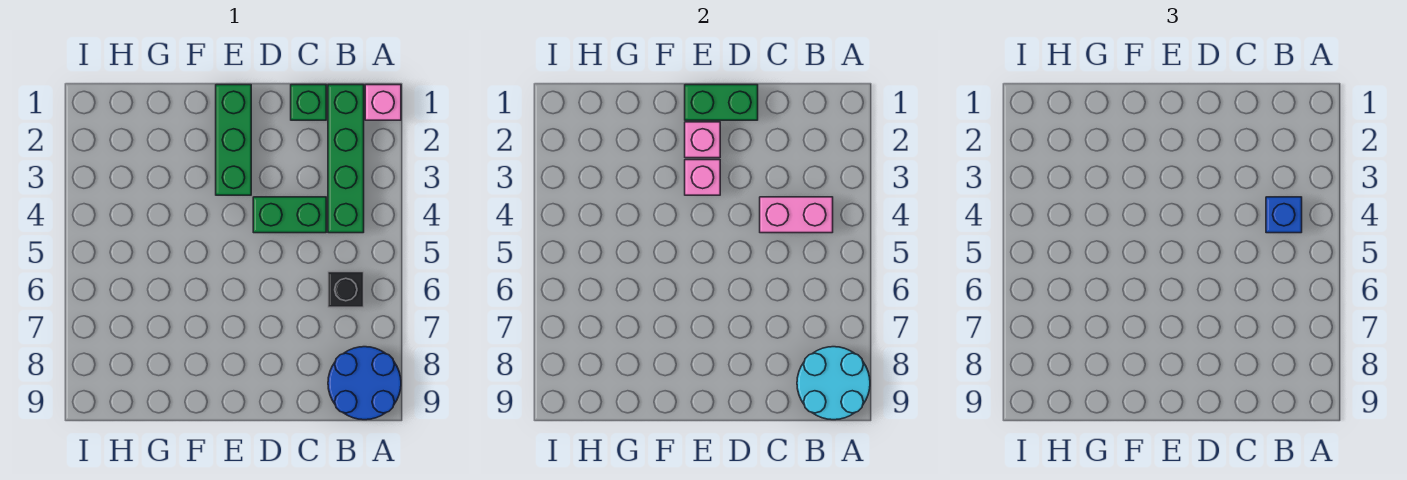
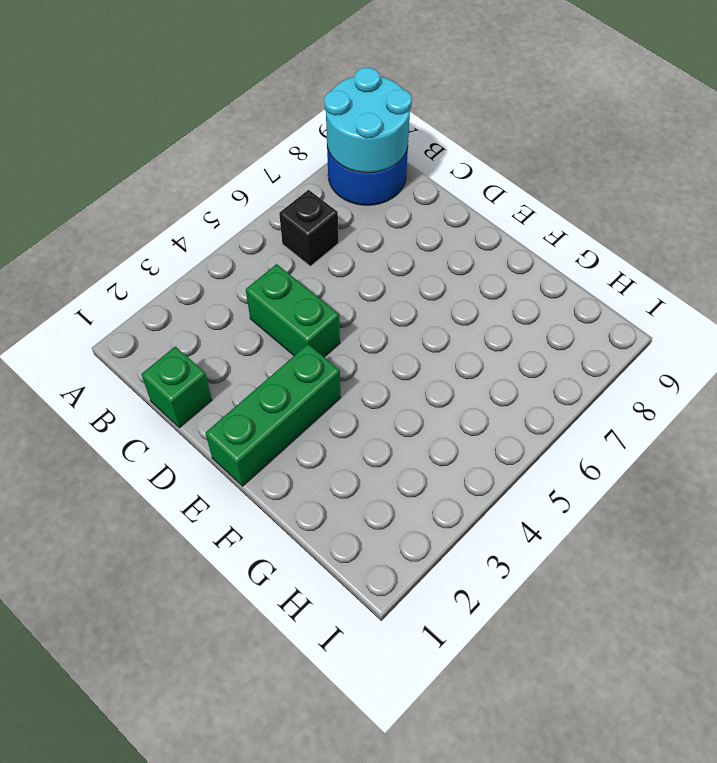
none -> pink 1x1 brick [365,85,401,120]
none -> green 1x4 brick [328,85,364,233]
none -> pink 1x2 brick [760,197,833,233]

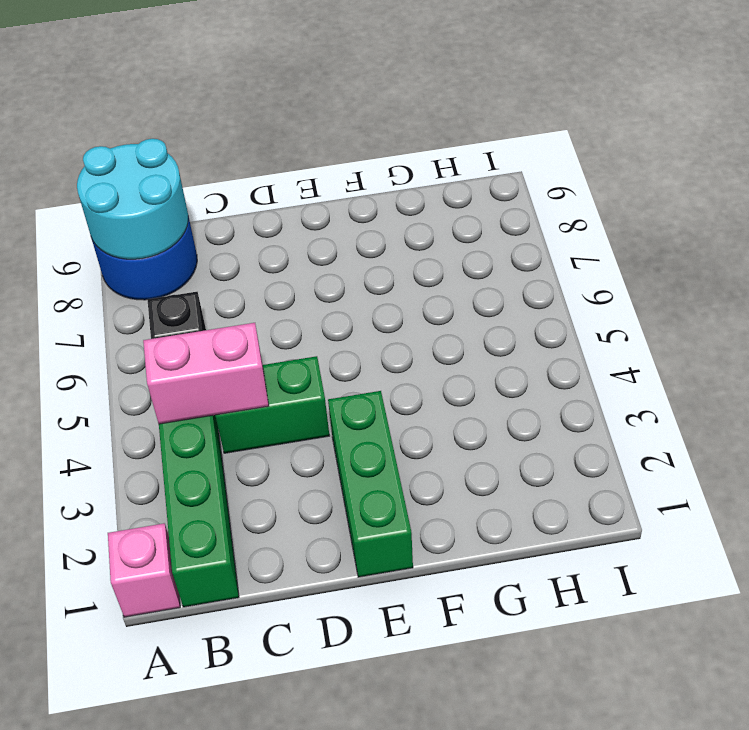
none -> green 1x1 brick [291,85,326,120]
none -> green 1x2 brick [685,85,758,120]
none -> pink 1x1 brick [685,122,720,158]

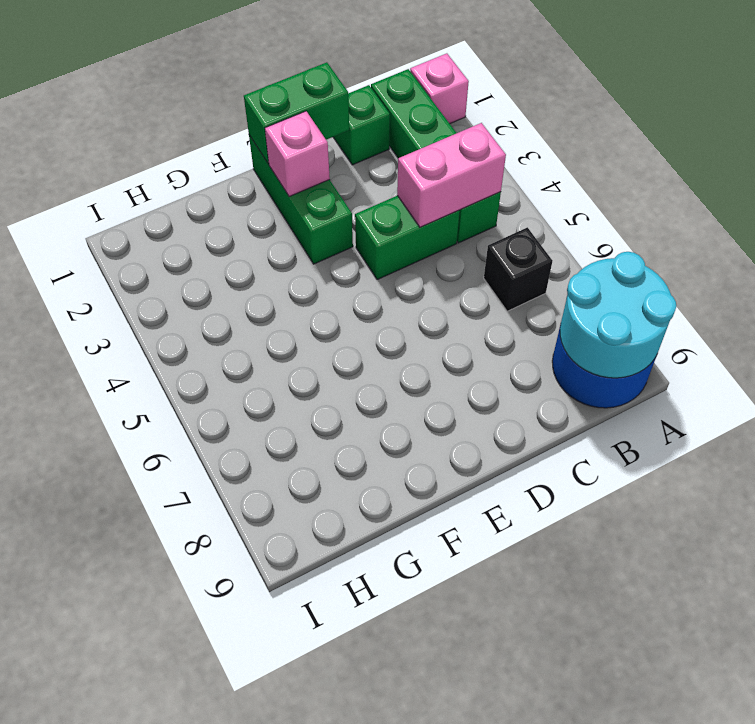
none -> pink 1x1 brick [685,160,720,195]
none -> blue 1x1 brick [1266,197,1302,233]

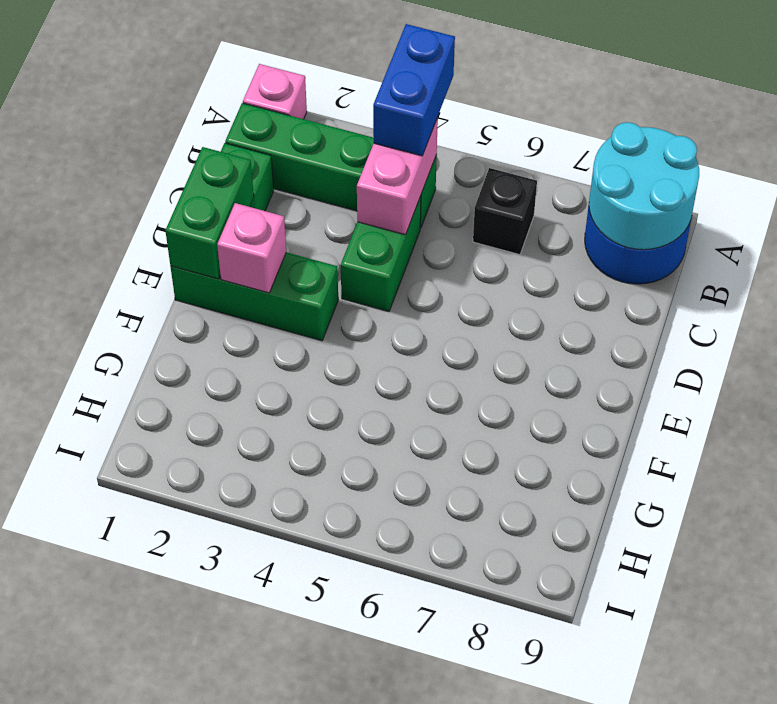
blue 1x2 brick [373,24,455,156] -> blue 1x1 brick [1266,197,1302,233]
none -> pink 1x1 brick [685,160,720,195]

